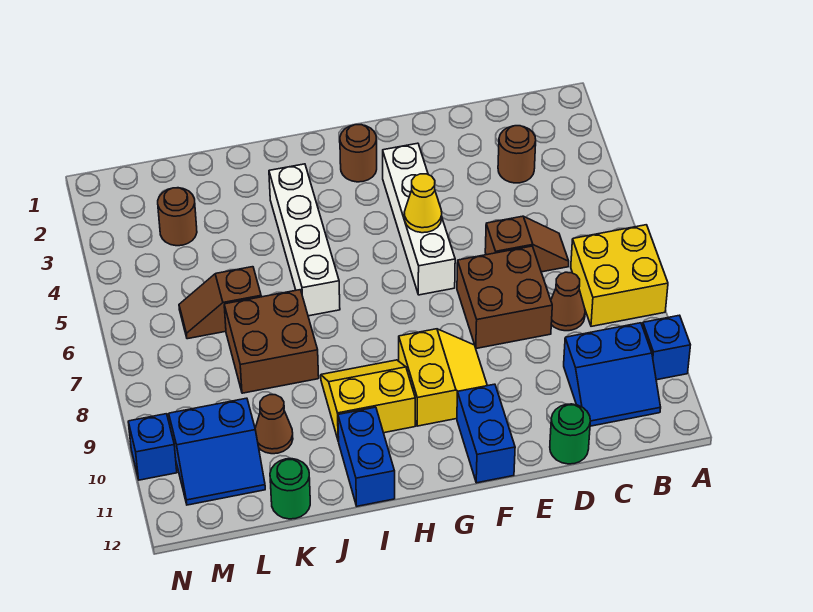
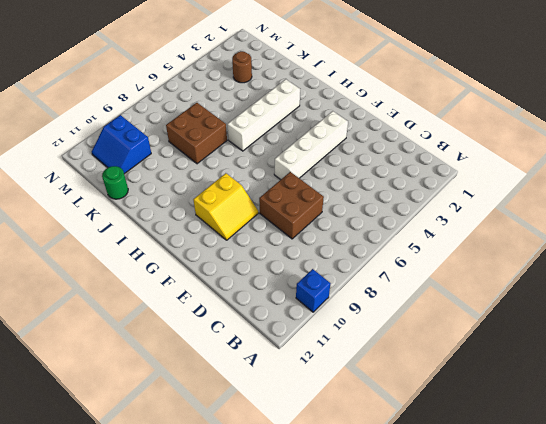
none -> yellow 2x2 brick [571,225,668,326]
none -> blue 2x2 slope [564,323,661,426]
none -> brown 1x1 round brick [498,126,536,183]

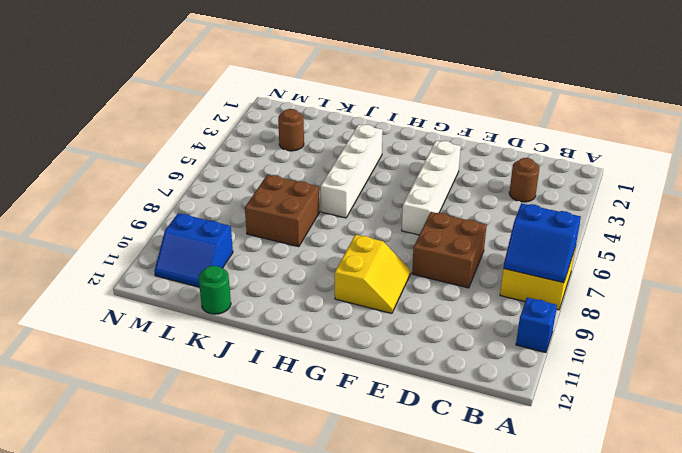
blue 2x2 slope [504,203,581,283] -> blue 2x2 slope moved to [564,323,661,426]
none -> brown 1x2 slope [485,216,569,272]
none -> brown 1x1 cone [551,272,585,331]
none -> green 1x1 round brick [550,404,590,464]

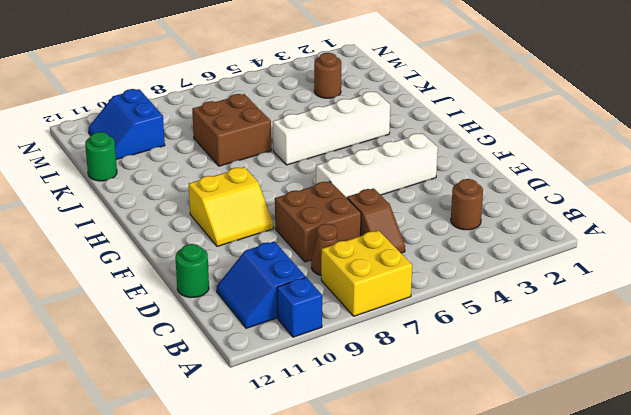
none -> blue 1x2 brick [457,384,515,483]
none -> brown 1x1 round brick [340,125,377,182]
none -> yellow 2x2 slope [321,360,415,441]

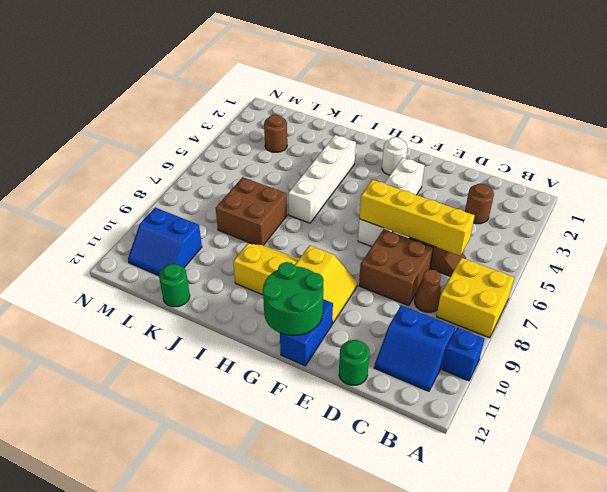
yellow 1x4 brick [359,180,475,256] -> none
green 2x2 round brick [263,262,324,336] -> none
white 1x1 round brick [382,137,407,175] -> brown 1x1 round brick [340,125,377,182]
none -> blue 1x2 brick [338,407,395,506]
none -> brown 1x2 slope [179,267,261,339]
none -> brown 1x1 cone [255,395,293,454]

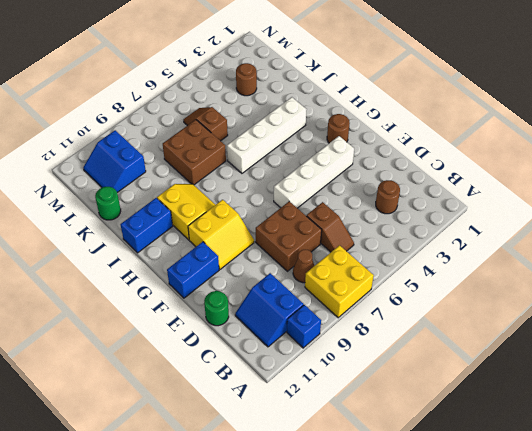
none -> brown 1x1 cone [255,395,293,454]
none -> blue 1x1 brick [128,414,177,480]
none -> yellow 1x1 cone [404,174,442,233]

